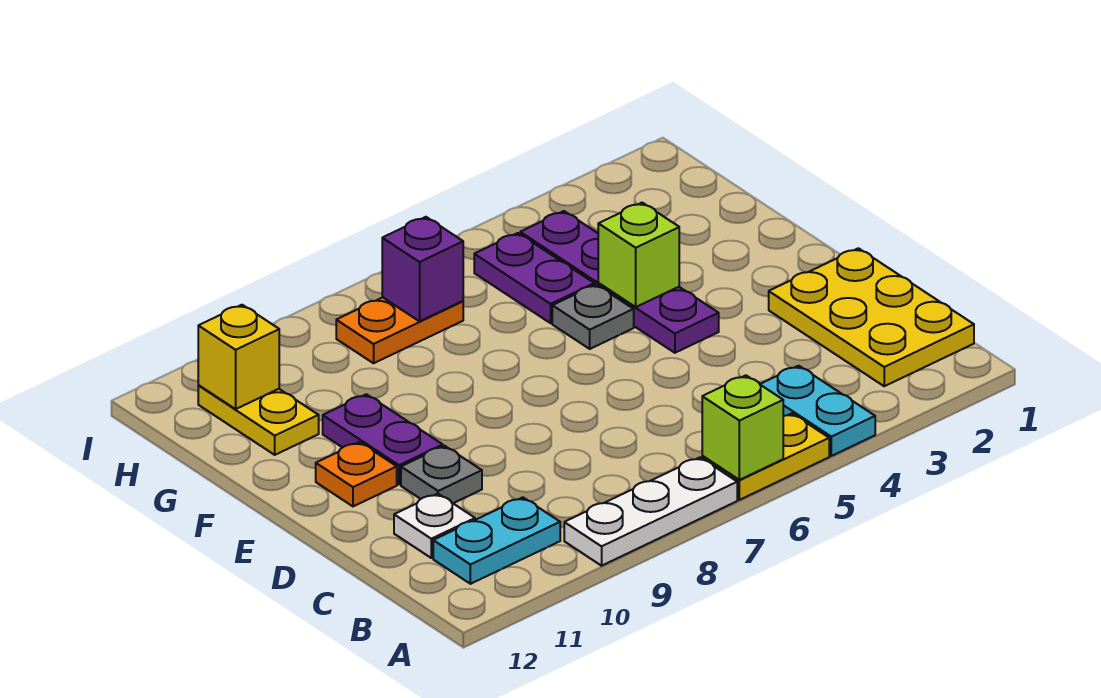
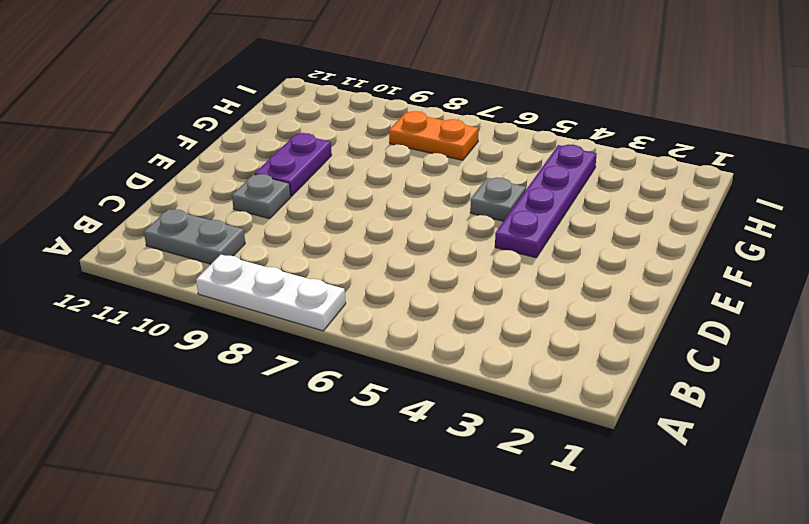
grey 1x2 plate [144,209,245,264] -> cyan 1x2 plate [433,497,560,584]
none -> cyan 1x2 plate [760,366,875,456]
none -> yellow 1x2 plate [702,413,829,500]
none -> yellow 2x3 plate [769,248,974,386]

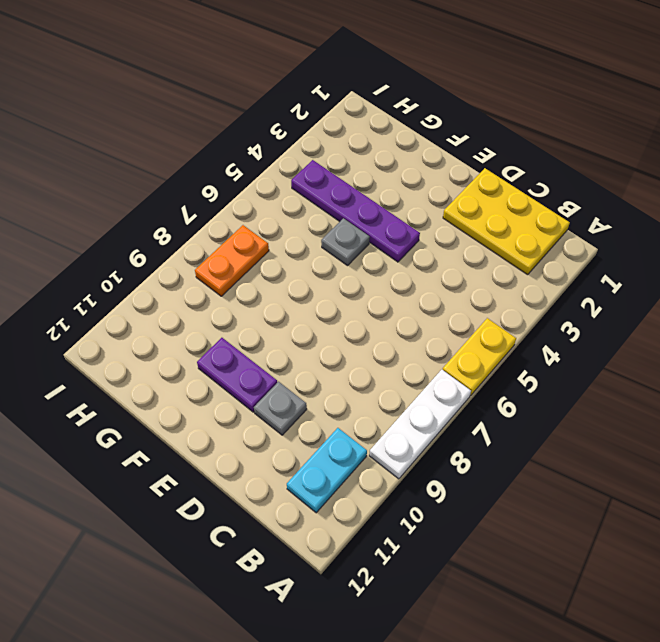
none -> cyan 1x2 plate [760,366,875,456]
none -> white 1x1 plate [394,494,475,558]
none -> orange 1x1 plate [316,442,397,506]

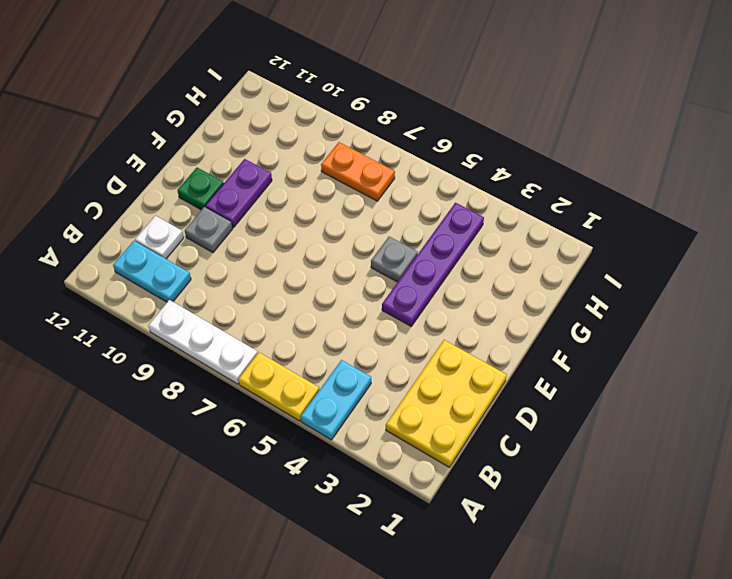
green 1x1 plate [177,168,224,210] -> orange 1x1 plate [316,442,397,506]
none -> purple 1x2 plate [474,233,594,323]
none -> yellow 1x2 plate [198,386,319,455]
none -> lime 1x1 brick [702,375,783,480]

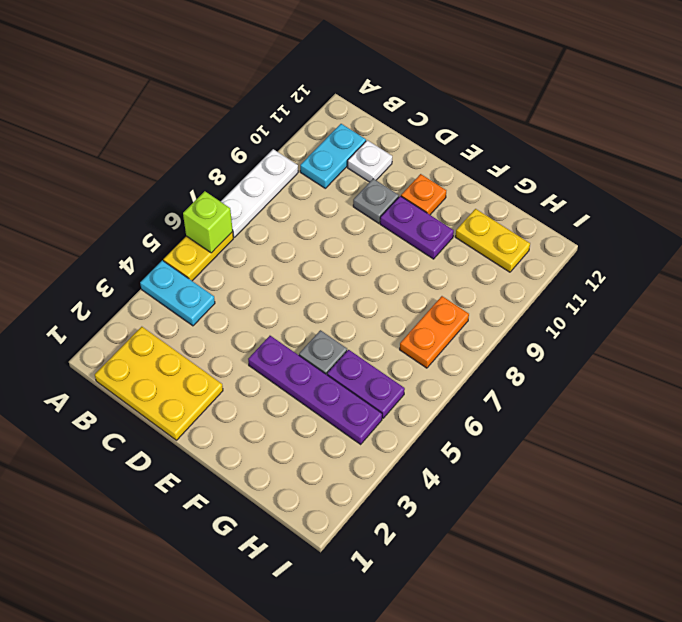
none -> lime 1x1 brick [598,203,679,307]
none -> purple 1x1 brick [382,217,463,321]
none -> yellow 1x1 brick [198,305,279,409]

